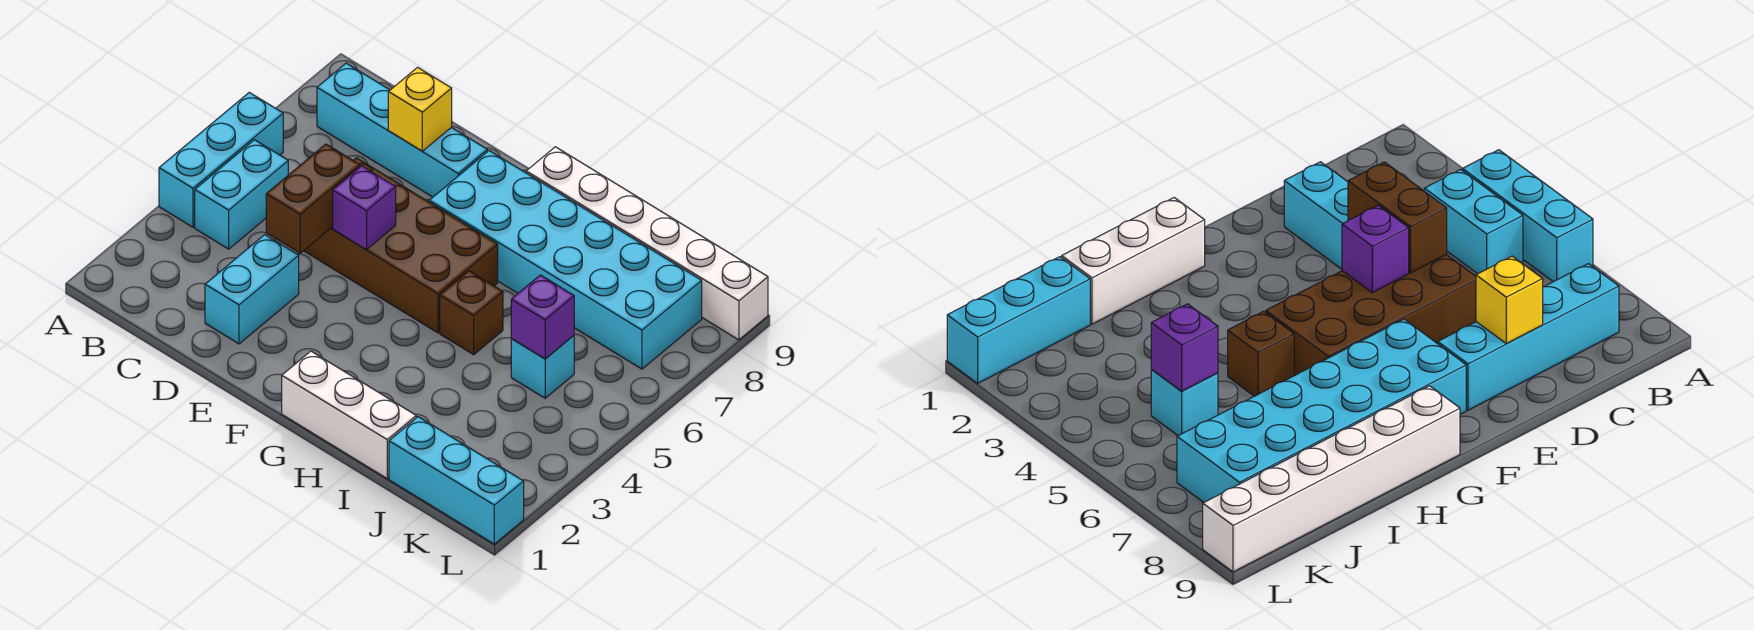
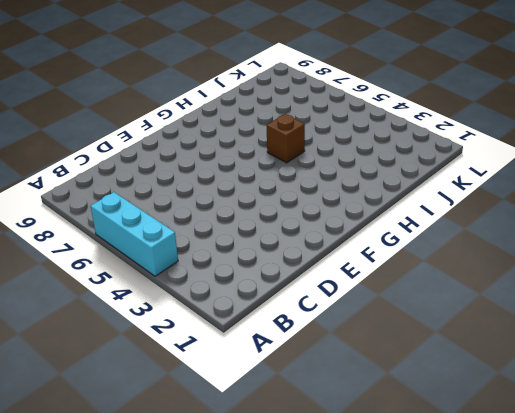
none -> cyan 1x2 brick [195,140,288,249]
none -> cyan 1x4 brick [317,63,487,197]
none -> cyan 1x2 brick [205,235,299,344]

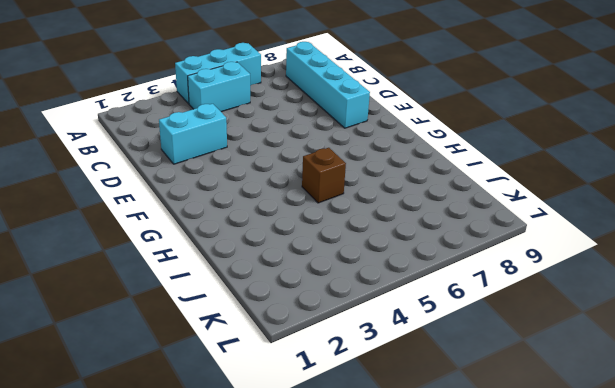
none -> brown 2x4 brick [304,158,498,333]
none -> cyan 2x6 brick [429,151,702,369]
none -> white 1x3 brick [282,351,416,478]

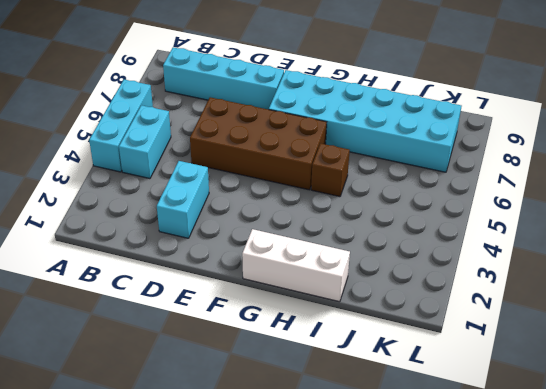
none -> white 1x6 brick [526,147,768,340]
none -> cyan 1x3 brick [389,417,524,544]
none -> cyan 1x1 brick [511,335,574,398]

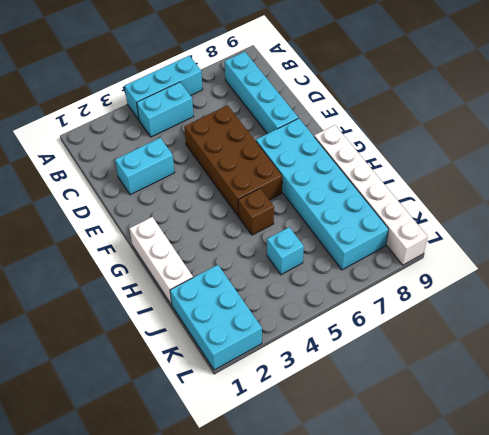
cyan 2x3 brick [170,265,262,370] -> cyan 1x3 brick [389,417,524,544]
none -> brown 1x2 brick [266,144,360,253]
none -> yellow 1x1 brick [388,67,452,151]
none -> purple 1x1 brick [333,166,396,250]

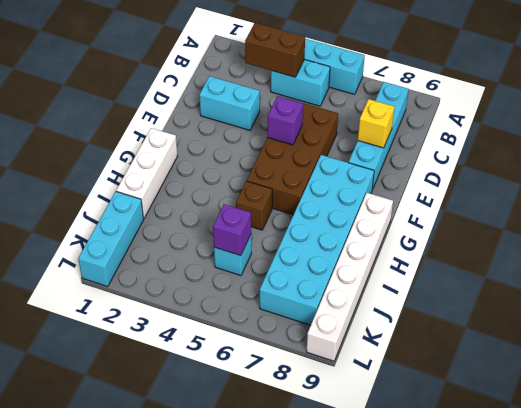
brown 1x2 brick [245,23,305,77] -> brown 1x2 brick moved to [266,144,360,253]

